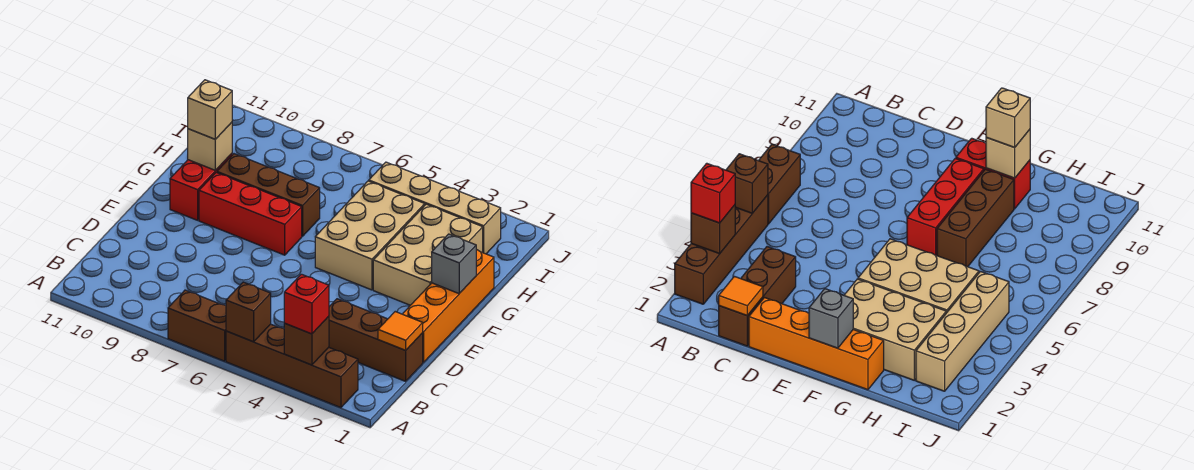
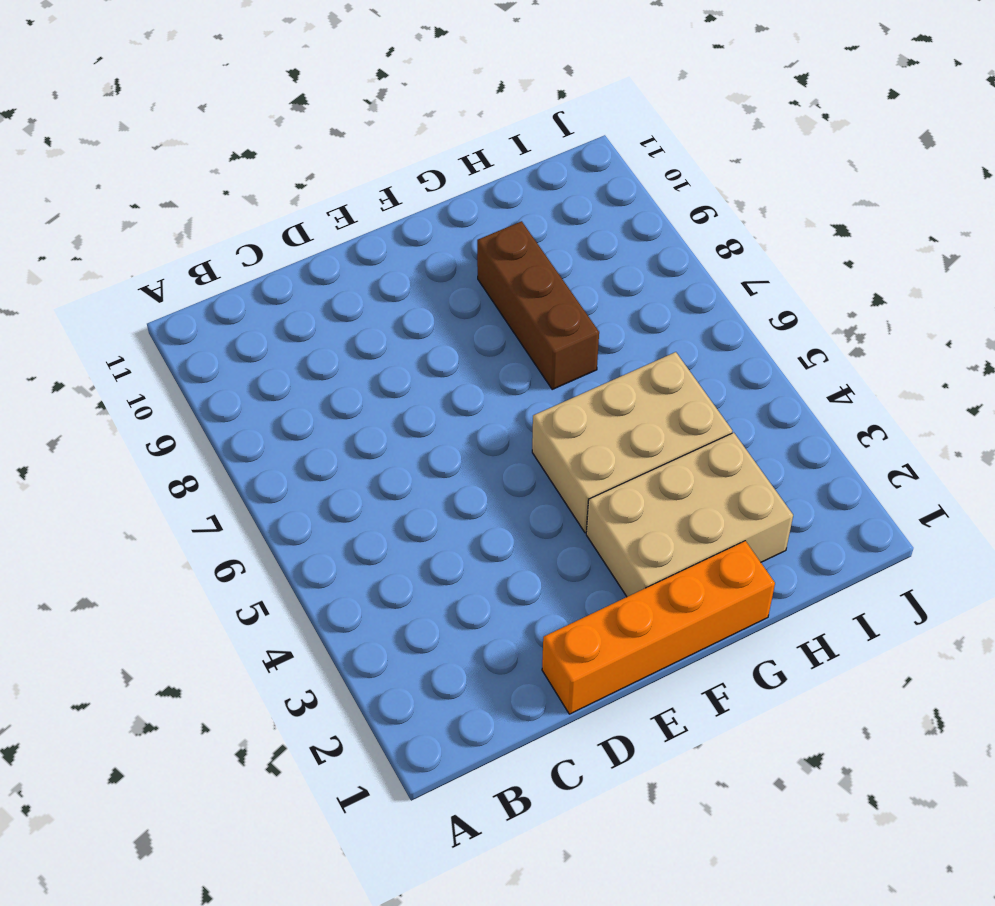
none -> brown 1x4 brick [226,324,358,408]
none -> brown 1x2 brick [168,290,226,361]
none -> brown 1x3 brick [329,299,423,381]

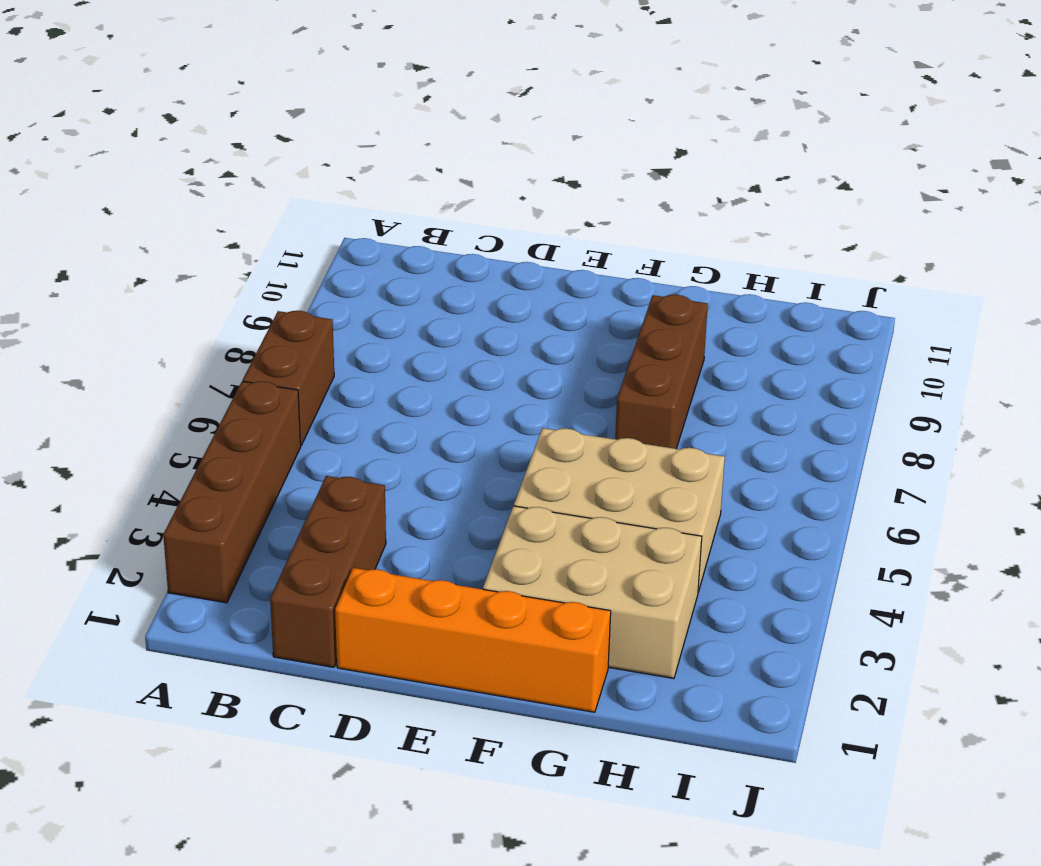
none -> red 1x3 brick [199,173,302,255]
none -> red 1x2 brick [170,154,232,220]
none -> tan 1x4 brick [369,162,501,254]

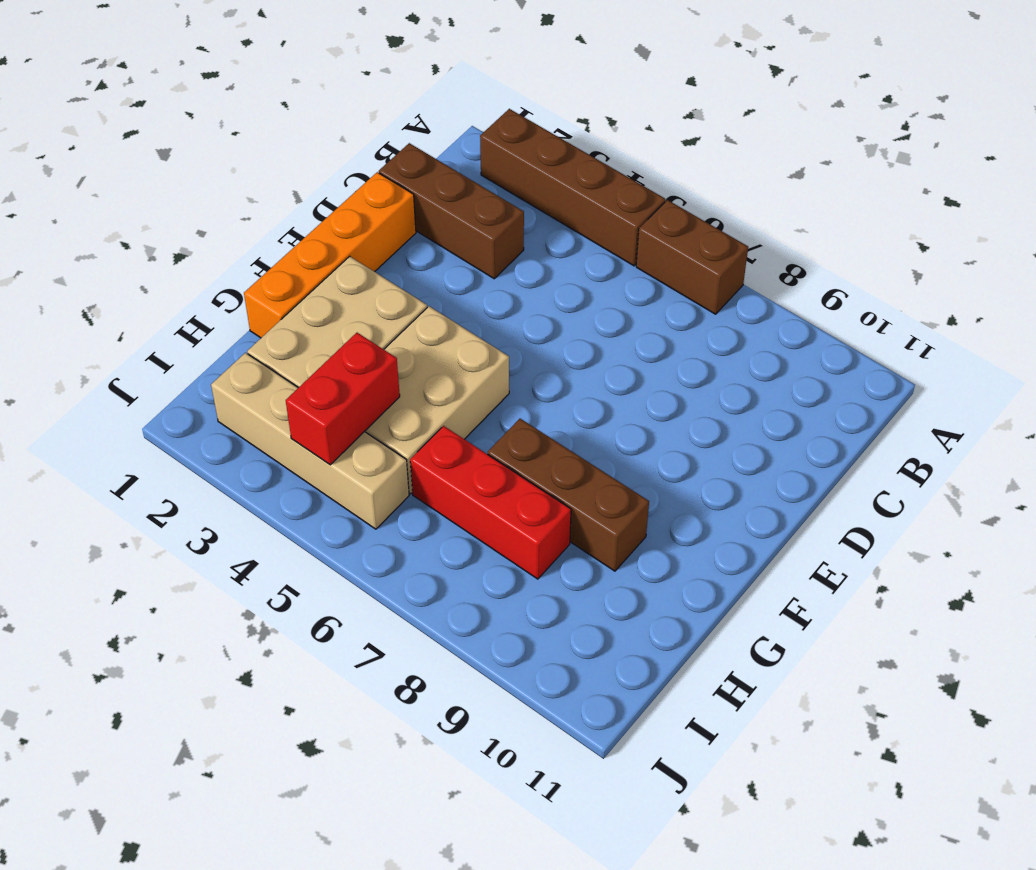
red 1x2 brick [286,333,400,465] -> red 1x2 brick moved to [170,154,232,220]
red 1x3 brick [410,426,571,579] -> red 1x3 brick moved to [199,173,302,255]
none -> brown 1x1 brick [284,316,329,365]
none -> brown 1x1 brick [226,282,271,342]
none -> orange 1x1 tile [378,312,423,350]

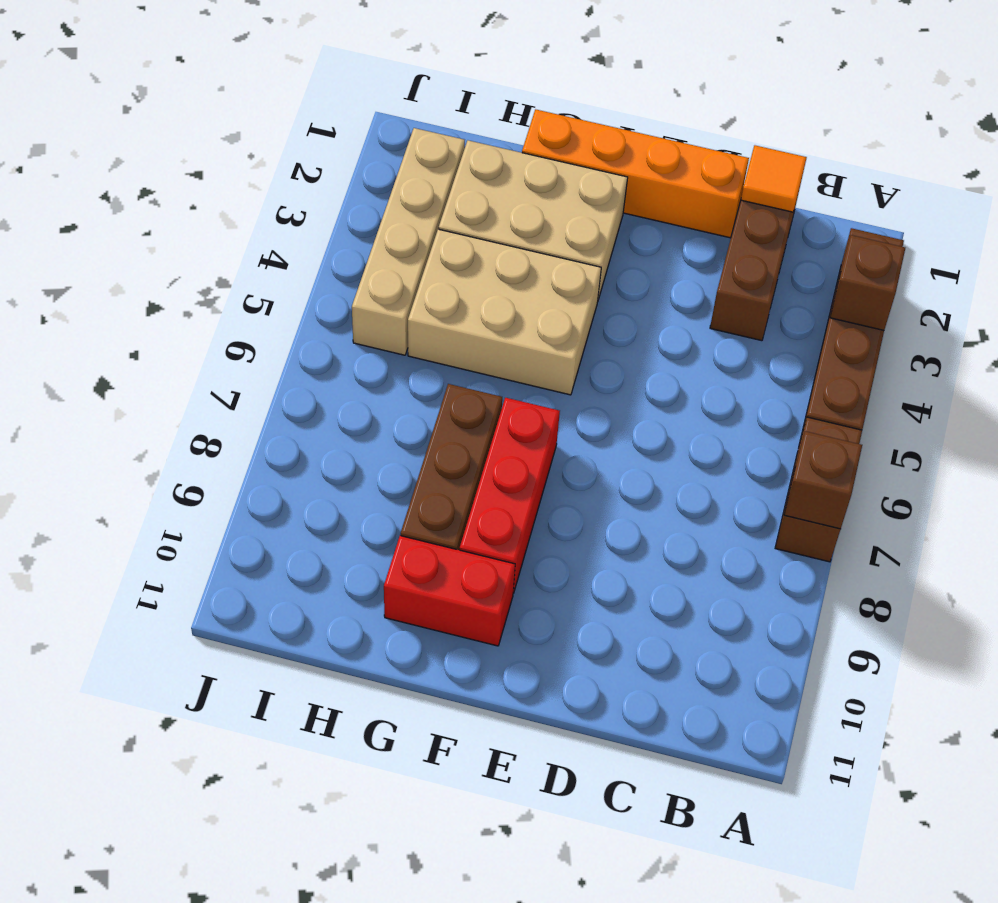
brown 1x1 brick [784,431,862,529] -> brown 1x1 brick moved to [226,282,271,342]
none -> grey 1x1 brick [432,234,476,294]
none -> tan 1x1 brick [188,122,232,170]
none -> red 1x1 brick [284,274,329,334]

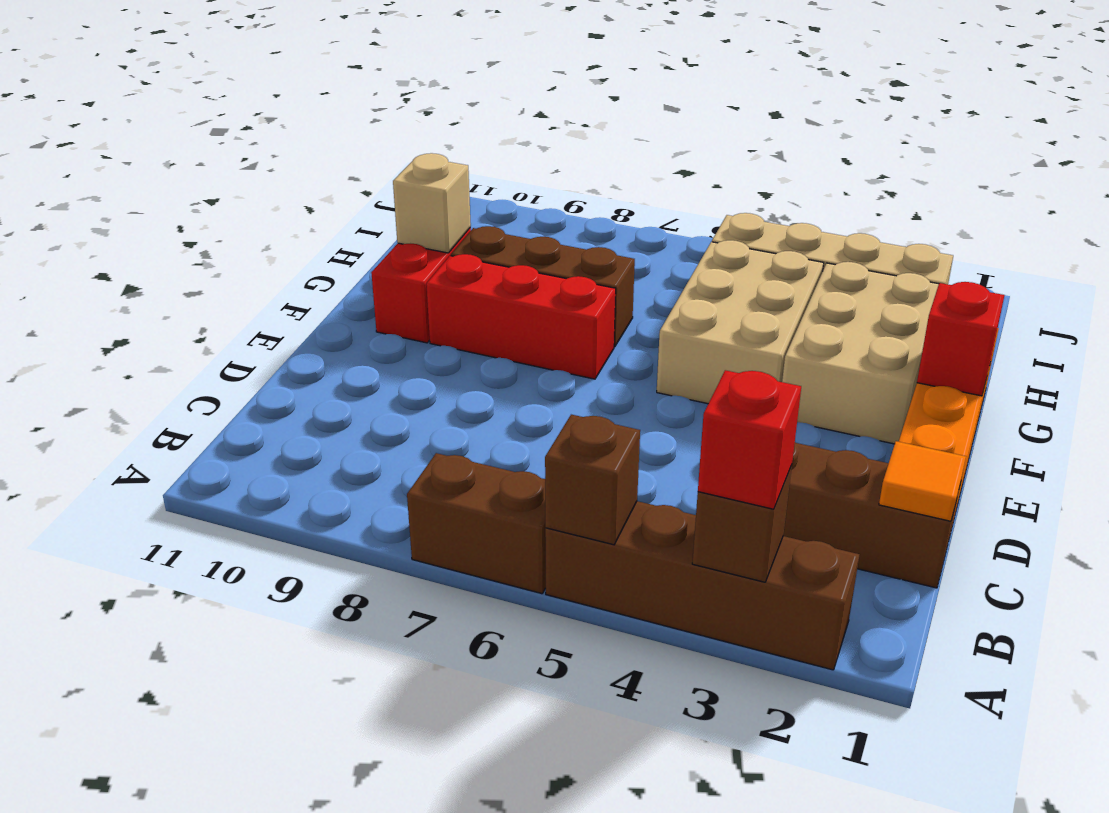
red 1x1 brick [917,282,1005,396] -> grey 1x1 brick [432,234,476,294]
none -> tan 1x1 brick [188,80,232,139]

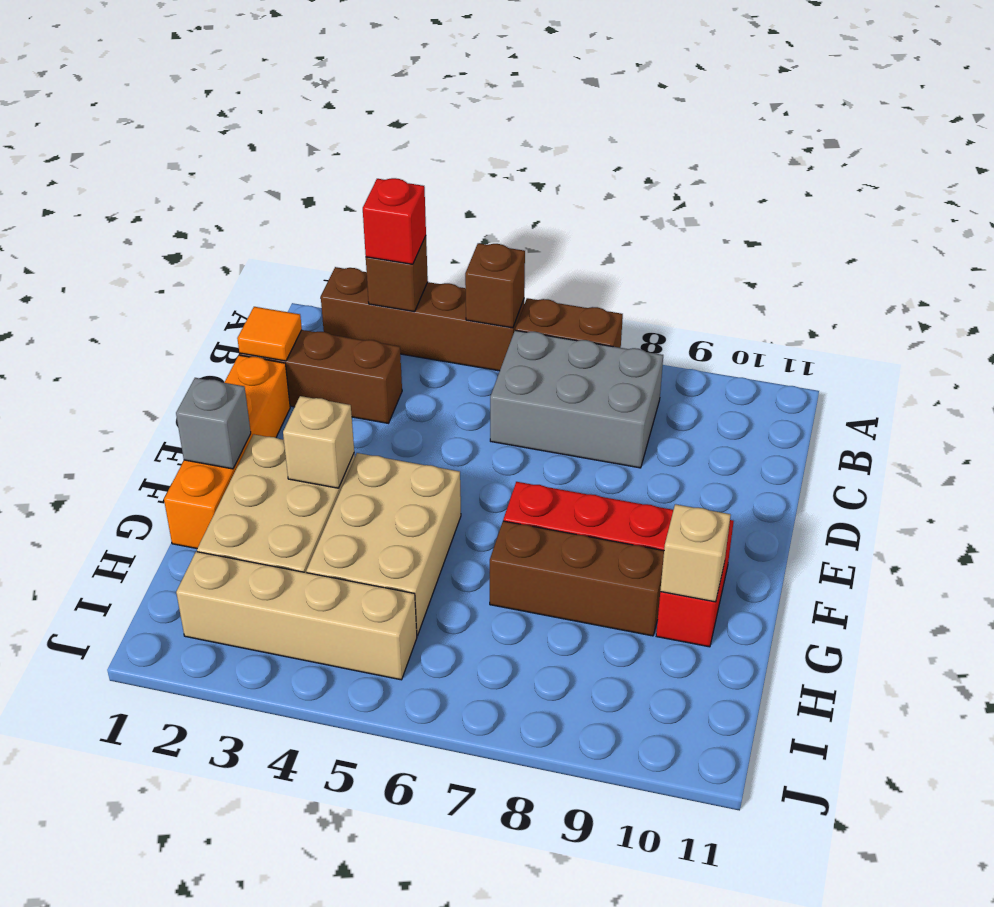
grey 2x3 brick [490,330,663,468] -> none
tan 1x1 brick [283,396,354,488] -> tan 1x1 brick moved to [188,80,232,139]

